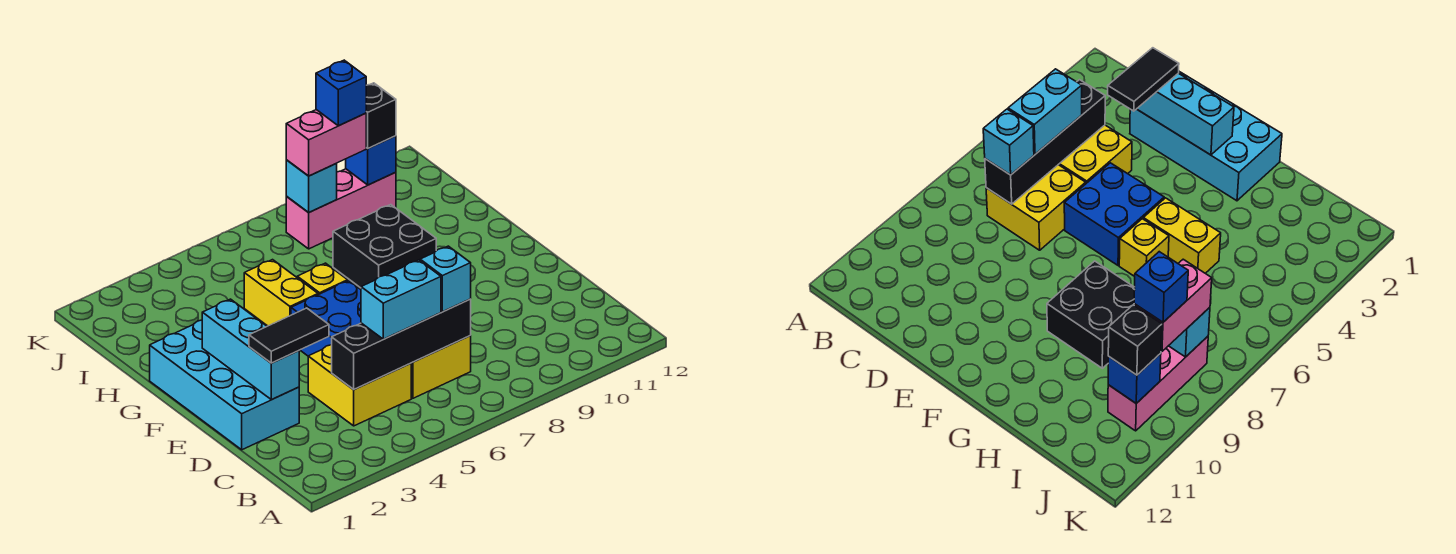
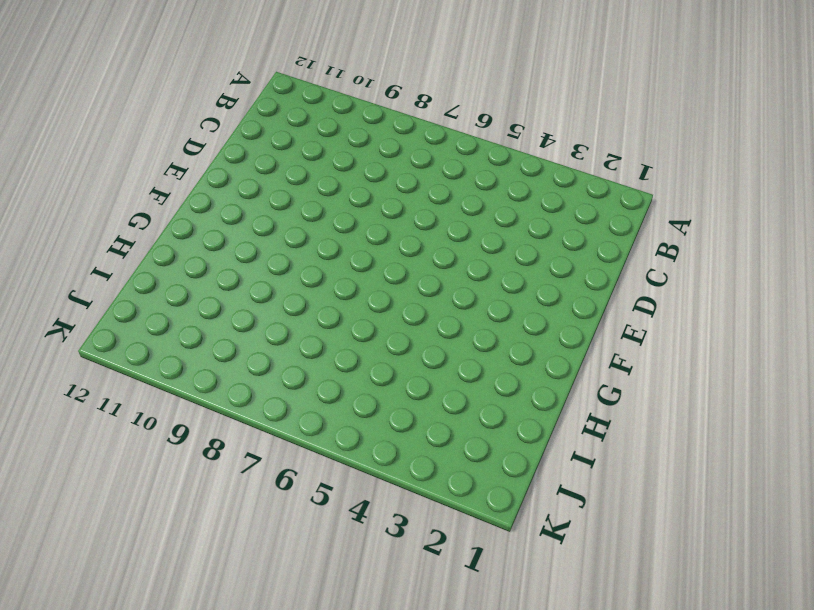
none -> yellow 2x2 brick [308,345,411,426]
none -> yellow 2x2 brick [411,336,471,398]
none -> cyan 2x4 brick [150,320,299,450]

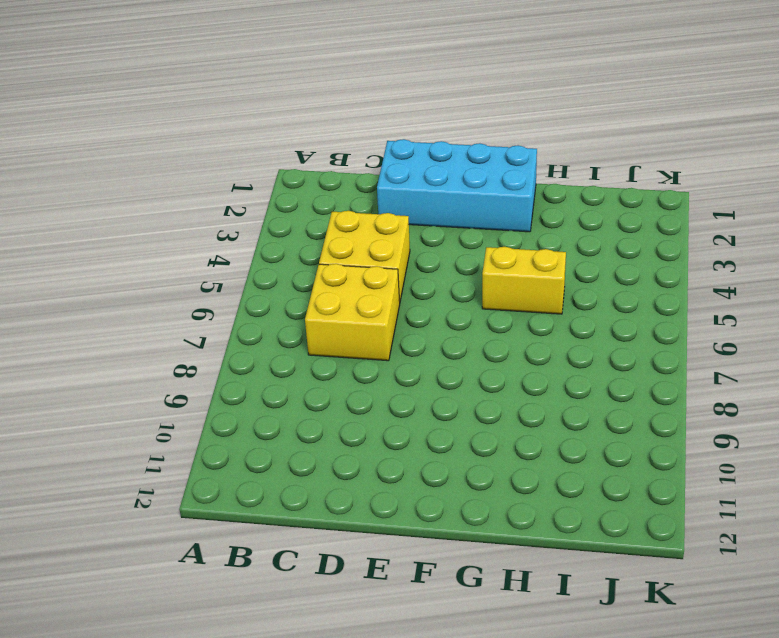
none -> blue 2x2 brick [291,281,361,356]
none -> yellow 1x1 brick [297,263,348,295]
none -> black 2x2 brick [333,205,436,288]

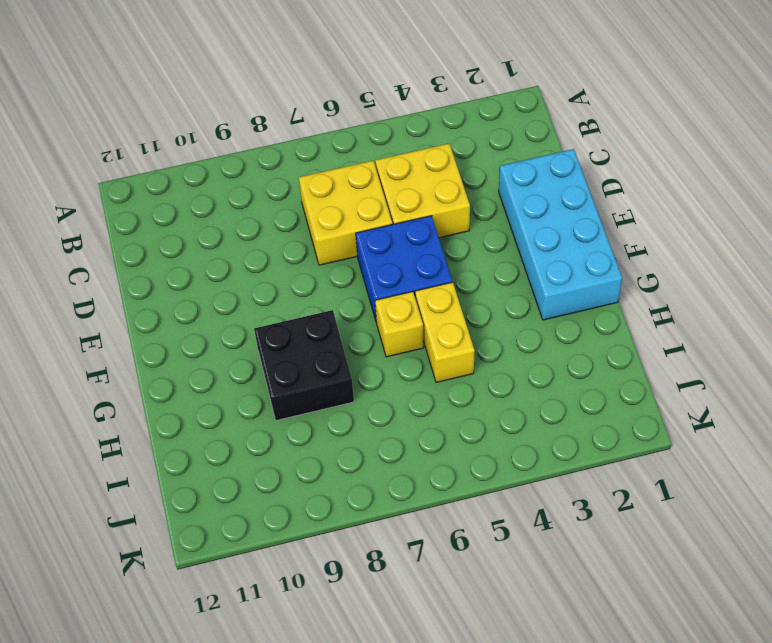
none -> pink 1x3 brick [286,169,396,249]
none -> black 1x4 brick [332,299,471,389]
none -> cyan 1x3 brick [202,299,299,399]

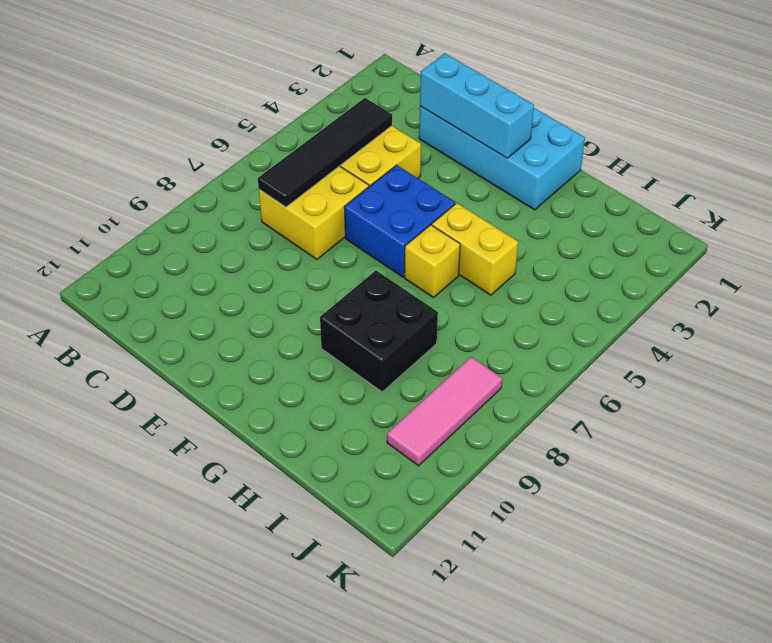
black 1x4 tile [258,98,392,207] -> black 1x4 brick [332,299,471,389]
pink 1x3 tile [387,357,502,466] -> pink 1x3 brick [286,169,396,249]
none -> cyan 1x1 brick [286,160,337,213]
none -> blue 1x1 brick [346,136,396,185]
none -> cyan 1x2 brick [361,260,441,339]

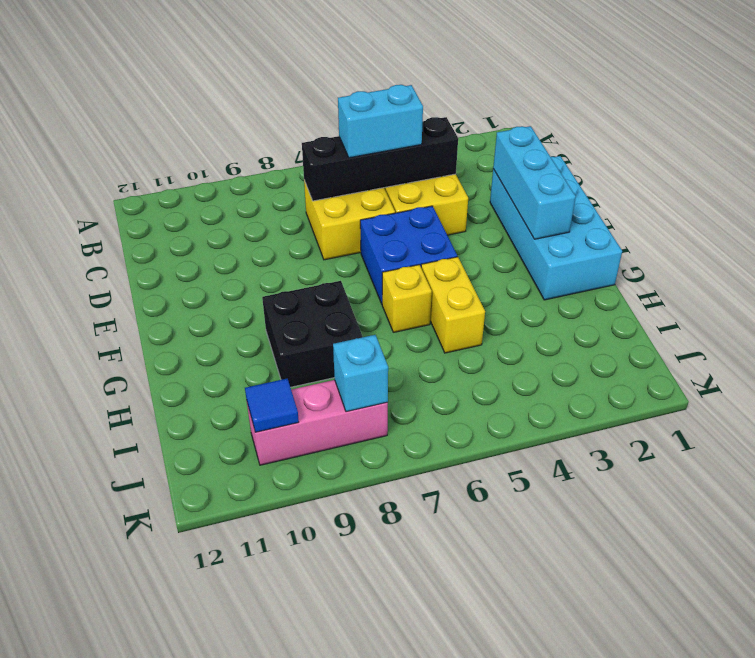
blue 1x1 tile [245,379,299,432] -> blue 1x1 brick [346,136,396,185]
none -> cyan 1x1 brick [420,246,471,312]
none -> black 1x2 tile [249,308,329,363]
none -> pink 1x2 brick [286,110,366,176]

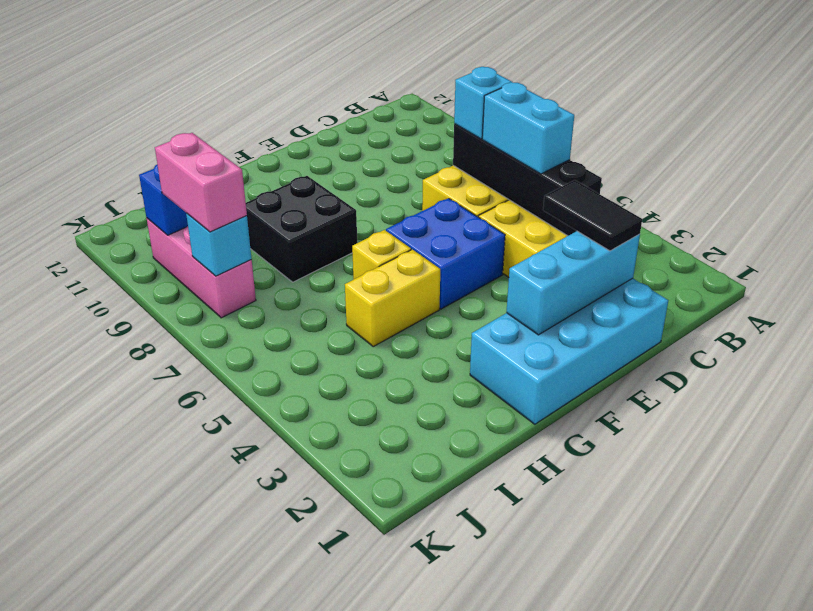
none -> black 1x1 brick [366,83,396,148]
none -> blue 1x1 brick [316,60,366,126]

